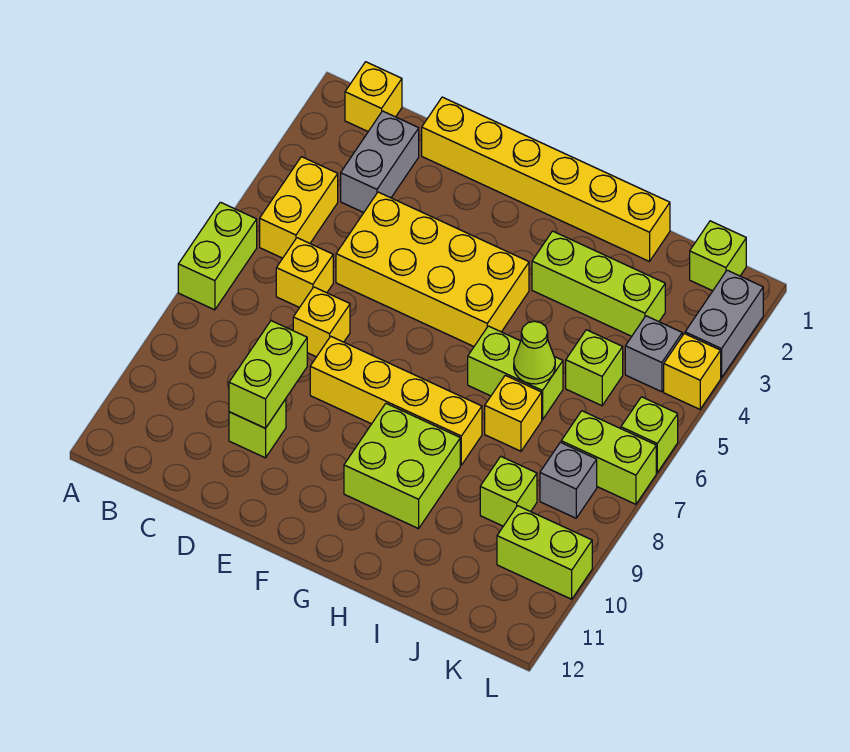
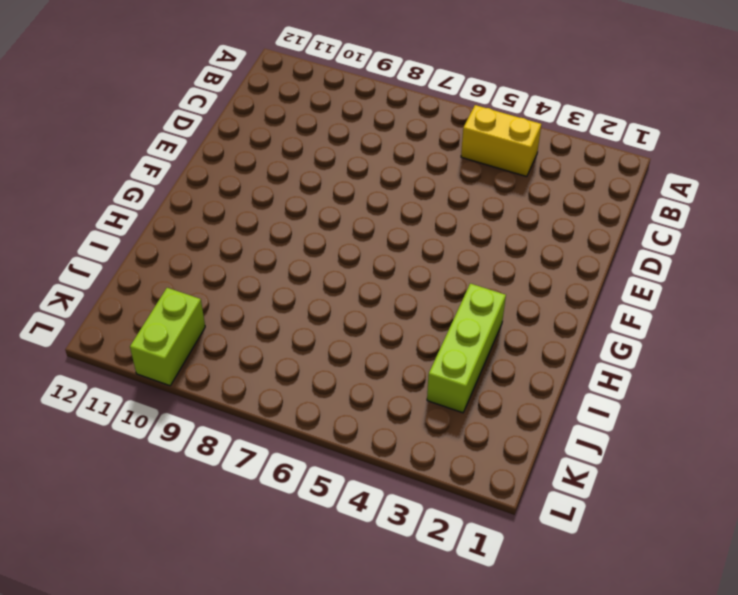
none -> lime 1x2 brick [178,202,257,310]
none -> yellow 1x1 brick [345,62,402,131]
none -> grey 1x2 brick [341,111,419,213]

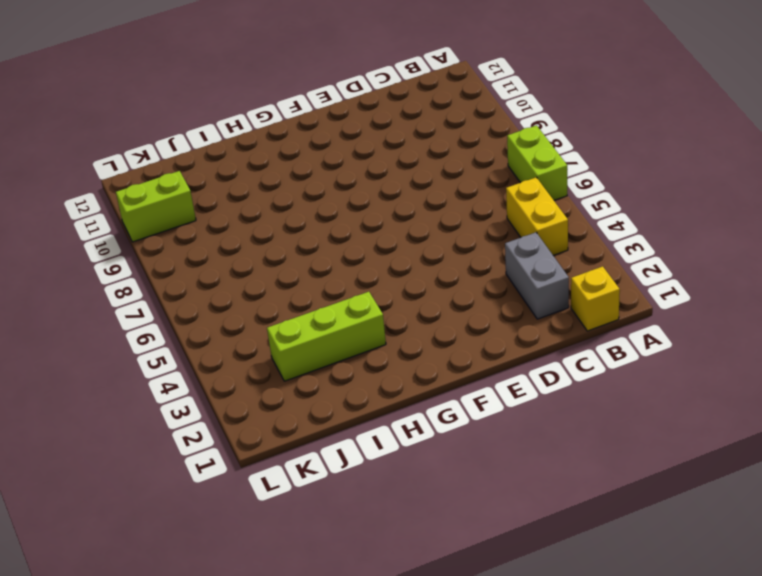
none -> yellow 1x1 brick [276,238,333,308]
none -> yellow 1x6 brick [422,97,670,262]
none -> yellow 2x4 brick [336,192,529,346]

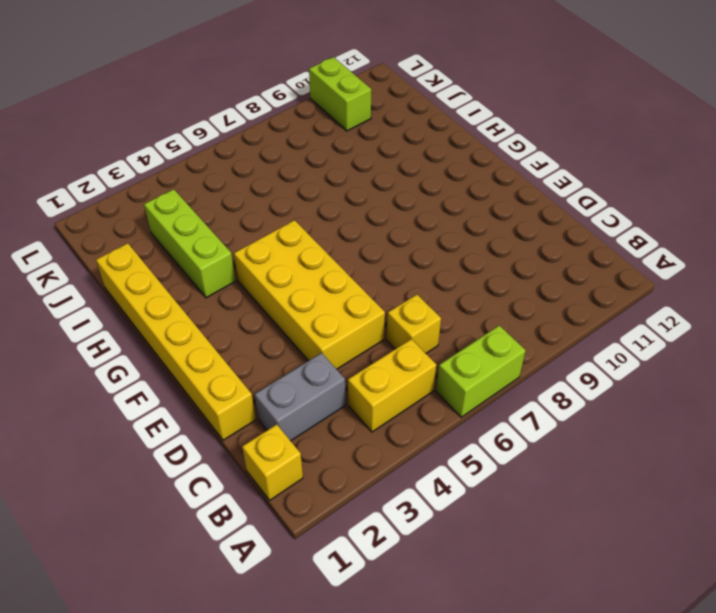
none -> yellow 1x1 brick [293,287,350,357]
none -> lime 1x1 brick [229,399,286,458]
none -> yellow 1x4 brick [310,336,482,465]

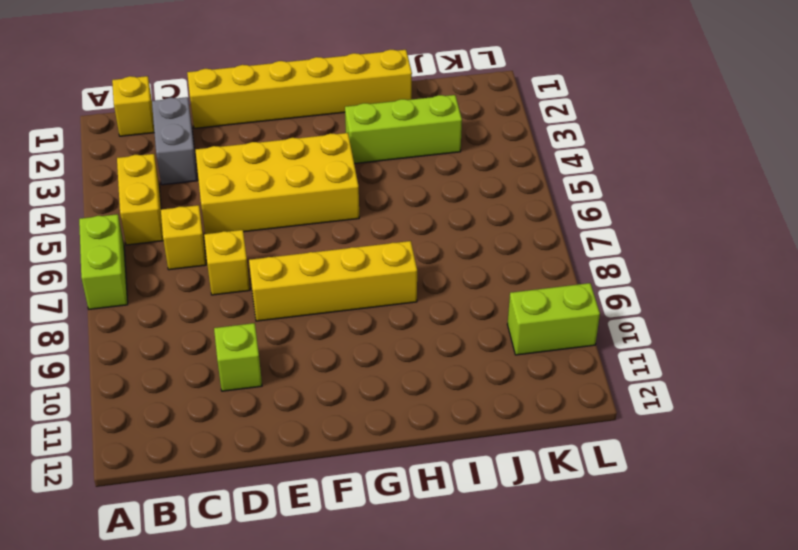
none -> lime 2x2 brick [344,404,460,529]
none -> lime 1x2 brick [468,326,563,420]
none -> yellow 1x1 brick [485,375,542,451]

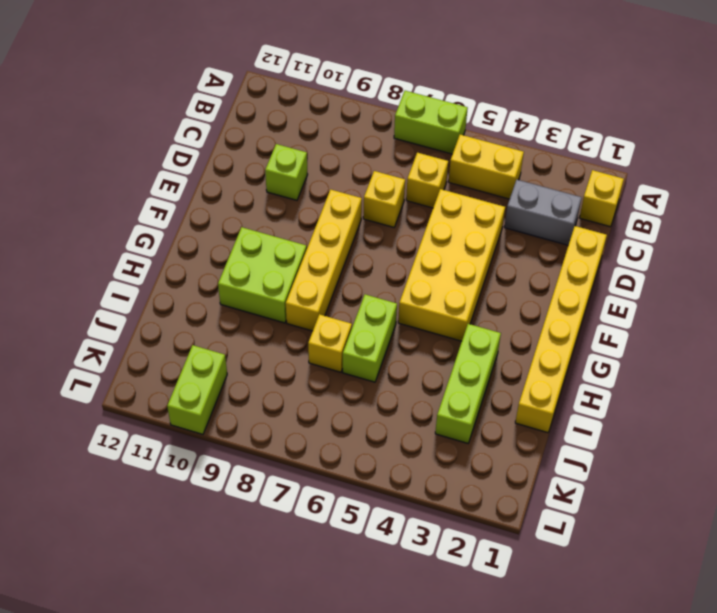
none -> lime 1x1 brick [566,330,623,406]
none -> lime 1x1 brick [480,456,537,526]
none -> lime 1x1 brick [690,221,746,291]

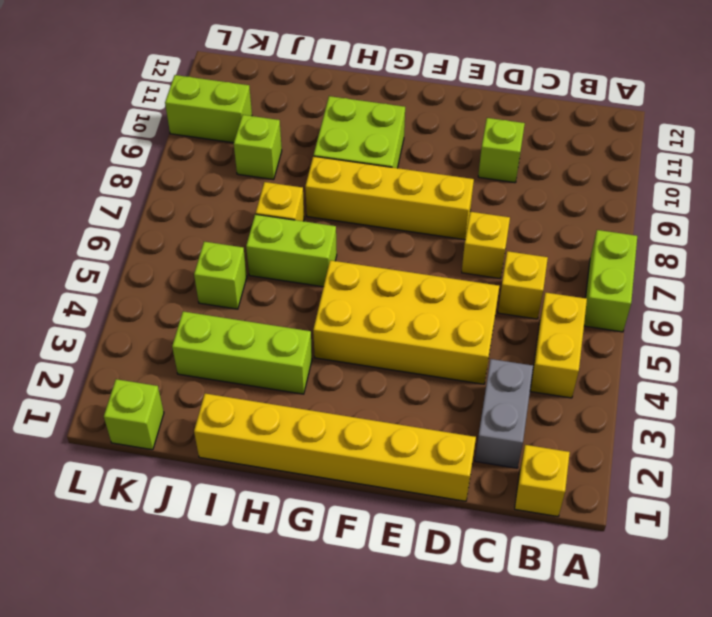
none -> grey 1x1 brick [625,316,682,392]
none -> lime 1x2 brick [561,411,656,504]
none -> grey 1x1 brick [540,442,597,518]

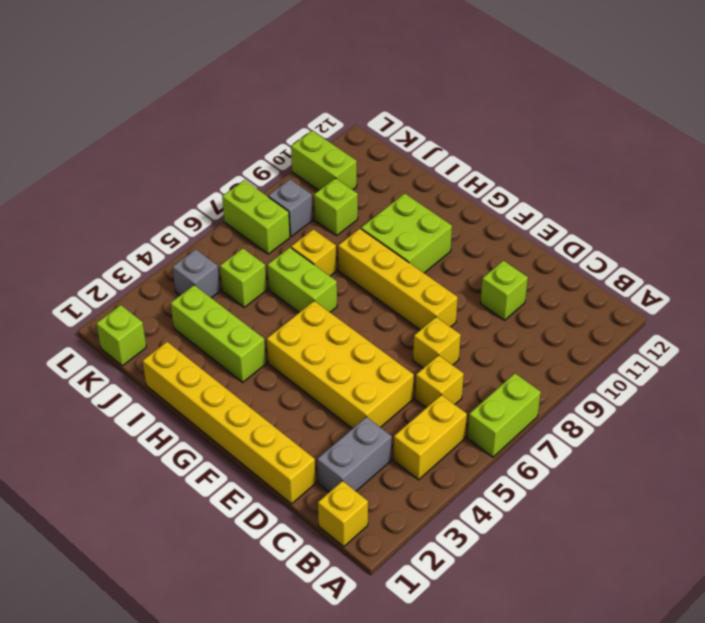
none -> grey 1x2 brick [685,270,763,378]
none -> yellow 1x1 brick [664,334,721,409]
none -> lime 1x1 brick [621,397,678,473]

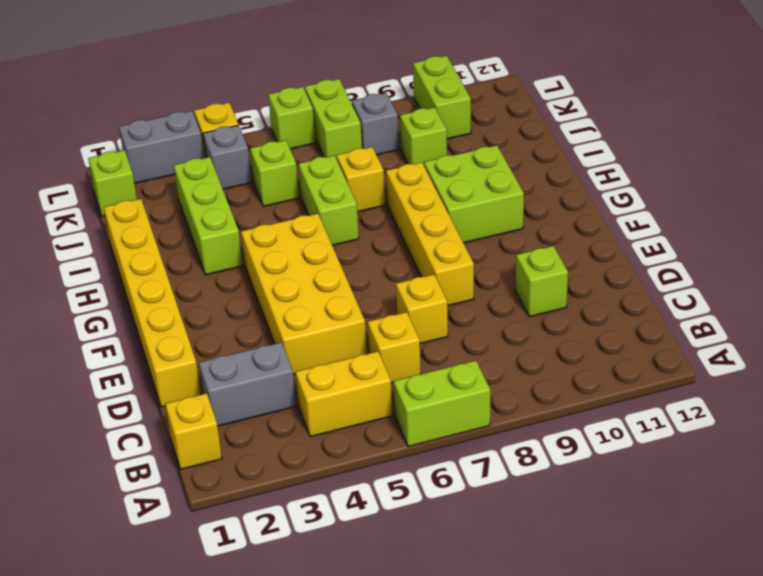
none -> lime 1x2 brick [229,321,307,428]
none -> lime 1x1 cone [514,321,555,384]

